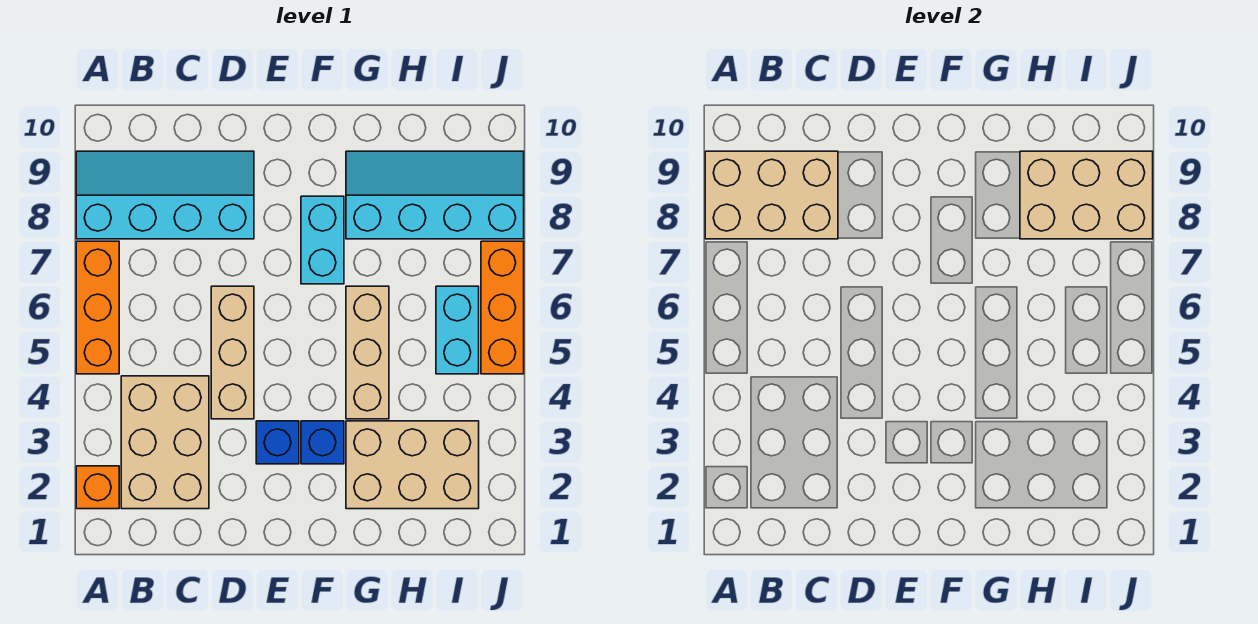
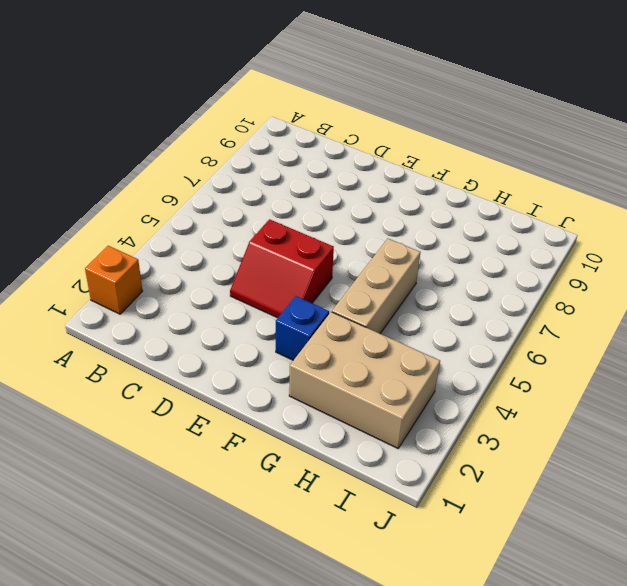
red 2x2 slope [230,219,334,318] -> tan 1x3 brick [211,286,254,419]
none -> orange 1x3 brick [76,241,119,374]
none -> cyan 2x4 slope [76,151,254,239]
none -> tan 2x3 brick [121,376,209,509]

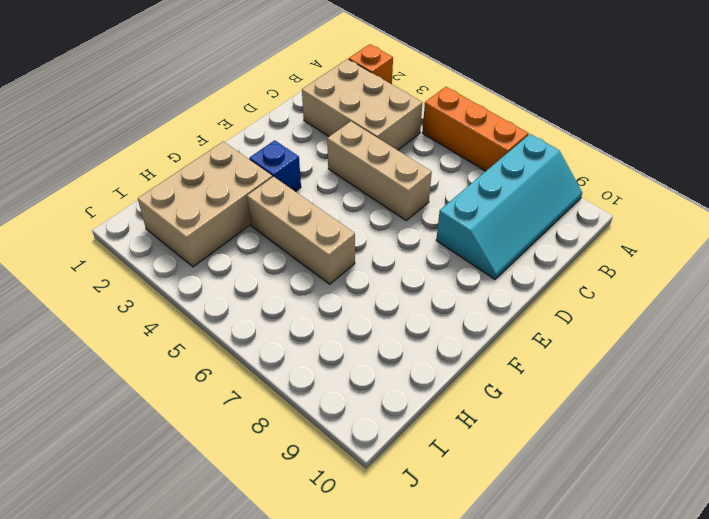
none -> blue 1x1 brick [256,421,299,464]
none -> cyan 1x2 brick [301,196,344,284]
none -> cyan 2x4 slope [346,151,524,239]

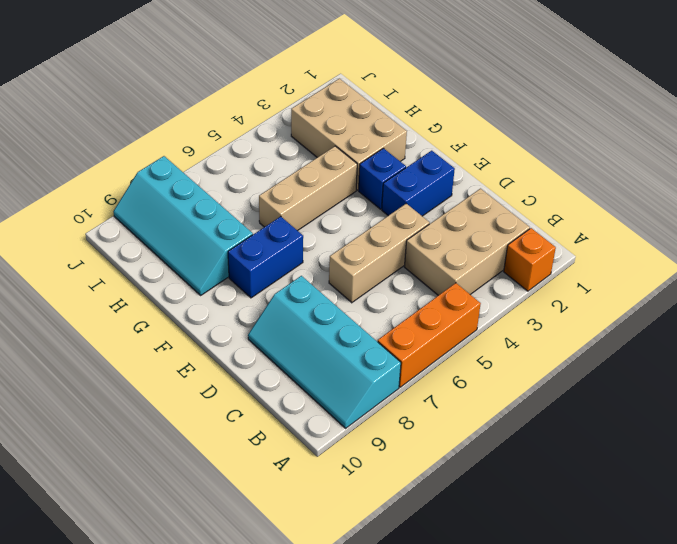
blue 1x2 brick [382,151,455,216] -> blue 1x1 brick [256,421,299,464]
blue 1x2 brick [228,216,303,298] -> cyan 1x2 brick [301,196,344,284]
none -> cyan 1x2 brick [436,286,479,374]
none -> orange 1x3 brick [481,241,524,374]
none -> tan 2x3 brick [705,151,838,239]

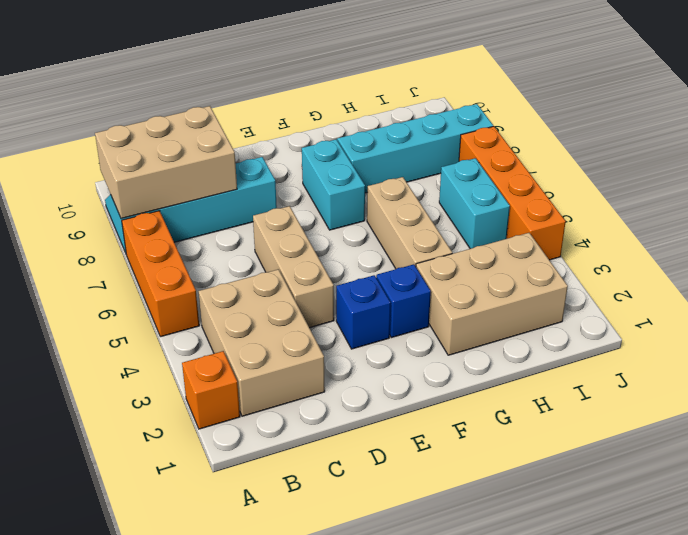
orange 1x4 brick [459,126,566,260] -> orange 1x3 brick [481,241,524,374]
none -> tan 2x3 brick [1020,151,1153,239]

